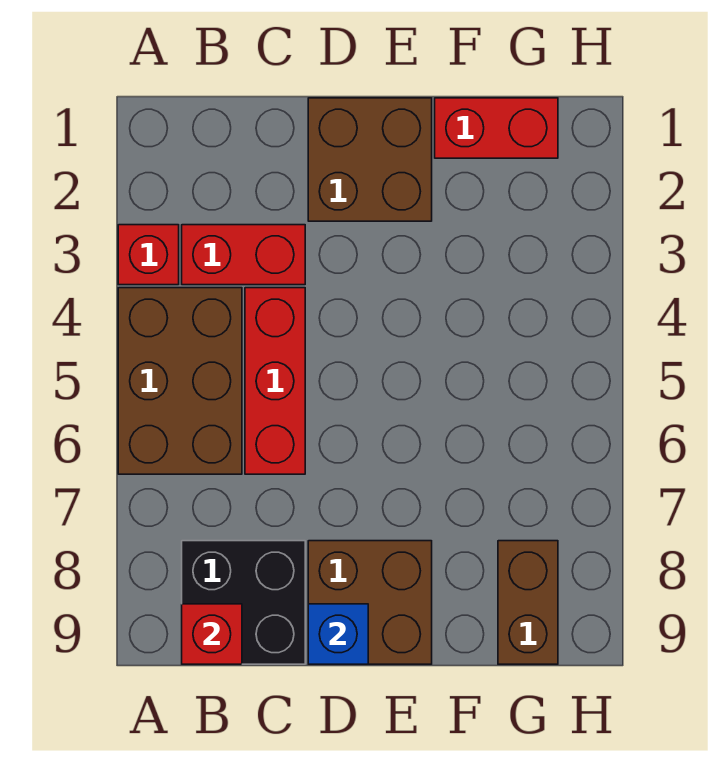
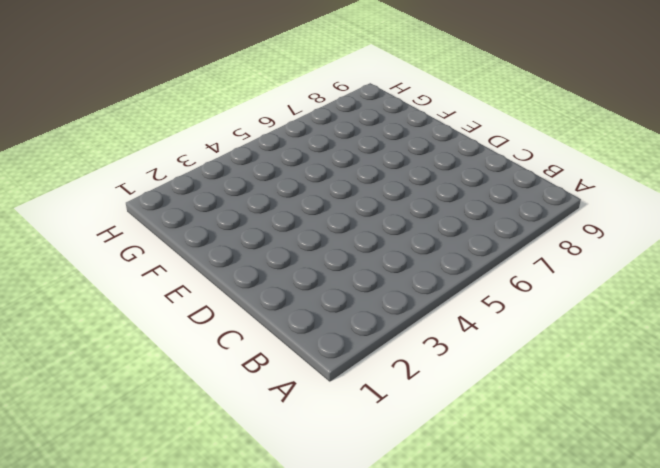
none -> red 1x1 brick [118,225,179,285]
none -> brown 2x3 brick [118,288,242,474]

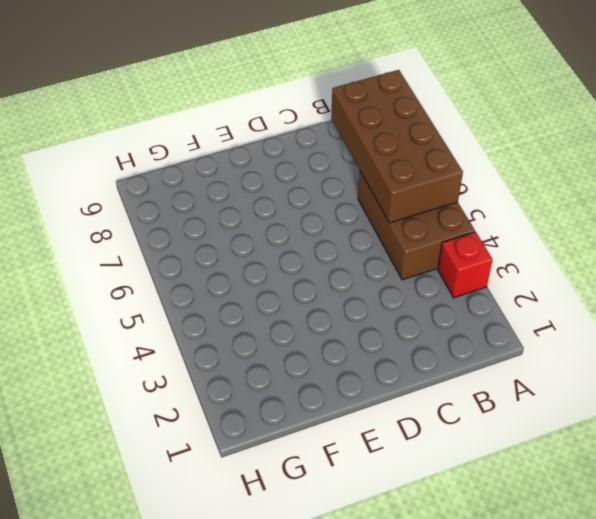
brown 2x4 brick [331,70,463,223] -> none
none -> red 1x2 brick [182,225,305,285]
none -> black 2x2 brick [182,541,305,664]

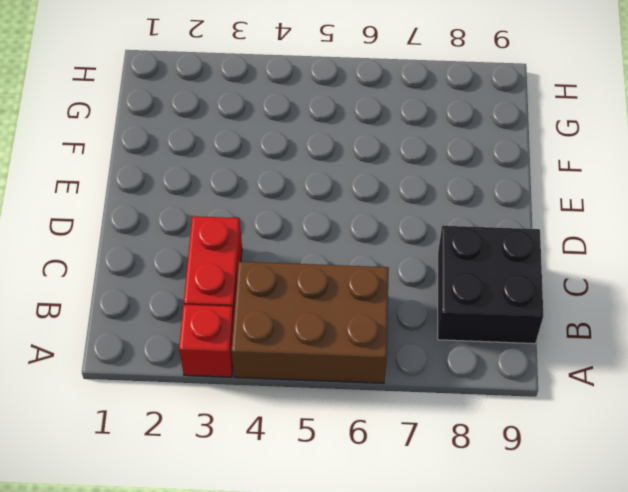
none -> red 1x3 brick [245,288,305,474]
none -> brown 2x2 brick [308,98,432,221]

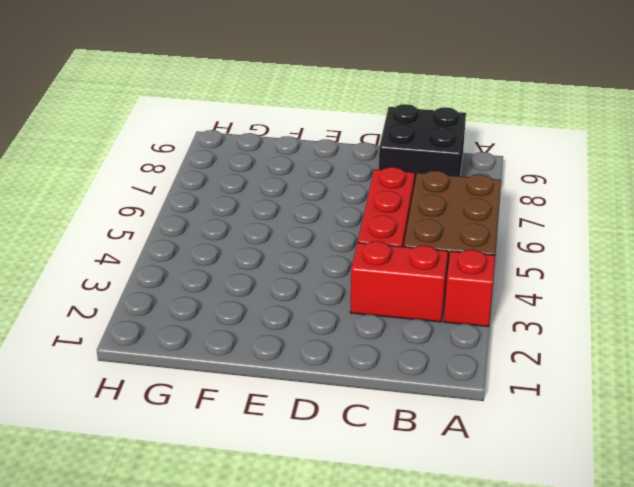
none -> brown 2x2 brick [308,98,432,221]
none -> brown 2x2 brick [308,541,432,664]

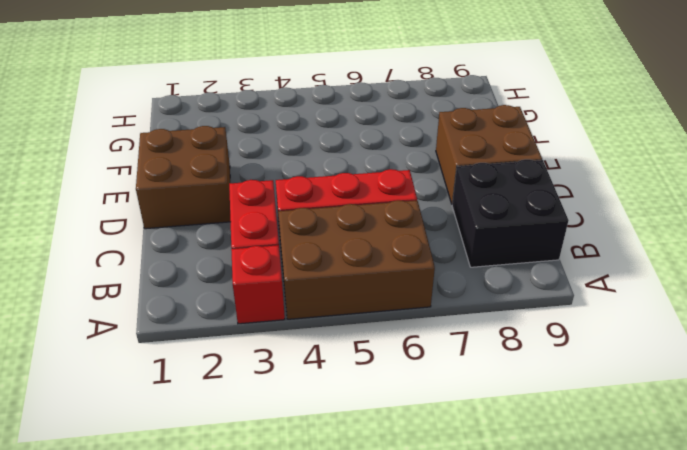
none -> red 1x2 brick [435,98,558,158]
none -> brown 1x2 brick [498,541,558,664]

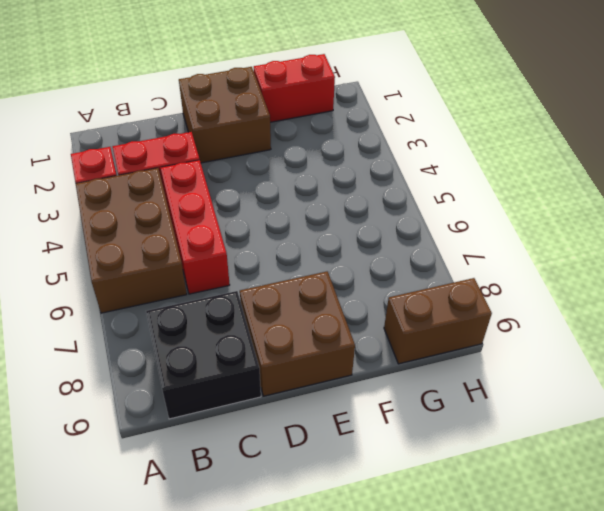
brown 1x2 brick [384,278,492,364] -> brown 1x2 brick turned to [498,541,558,664]
none -> red 1x1 brick [182,604,242,664]
none -> blue 1x1 brick [308,604,368,664]

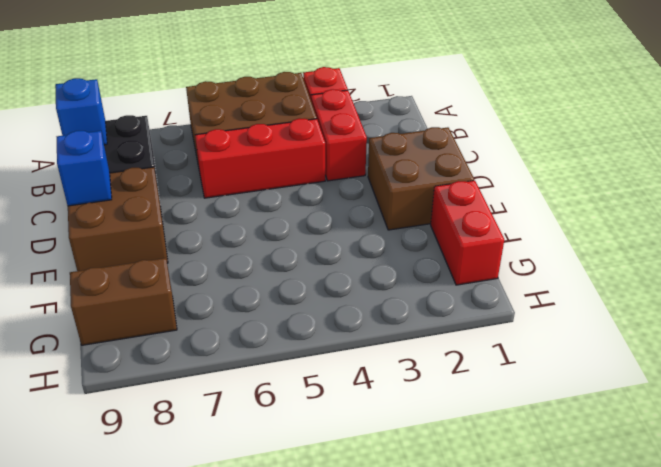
blue 1x1 brick [55,78,107,145] -> red 1x1 brick [182,604,242,664]

